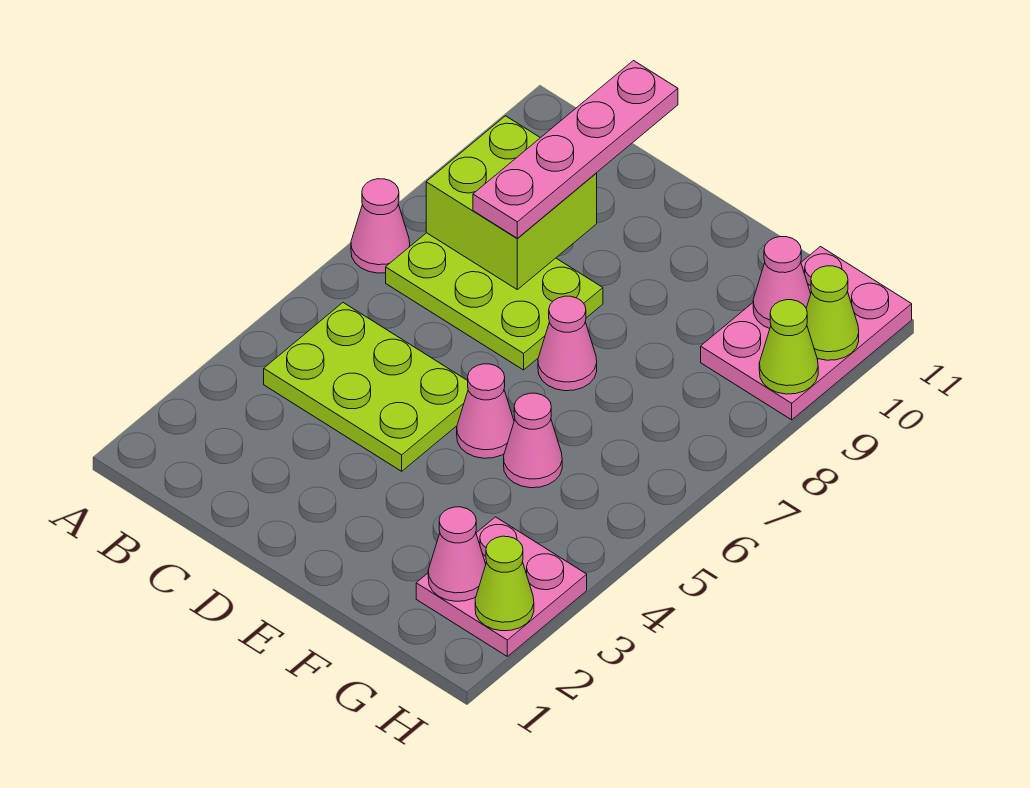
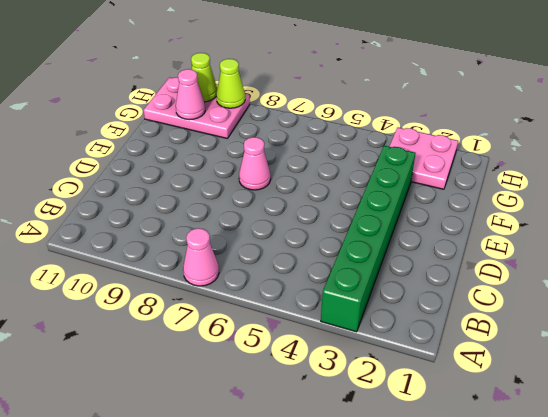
green 1x6 brick [321,145,415,332] -> none
none -> lime 2x3 plate [264,303,468,471]
none -> lime 2x3 plate [386,233,603,370]
none -> pink 1x1 cone [457,364,514,458]

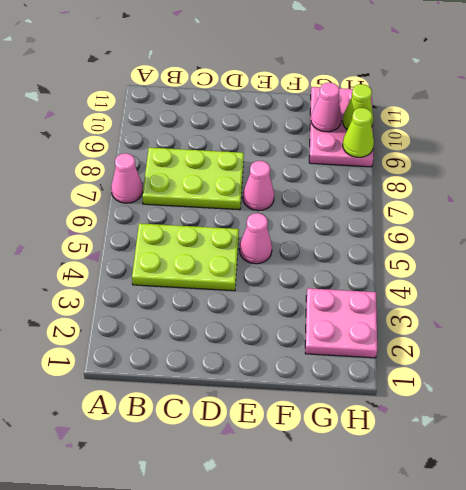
none -> pink 1x1 cone [504,393,562,488]
none -> lime 2x2 brick [426,116,597,290]
none -> pink 1x1 cone [428,507,486,601]

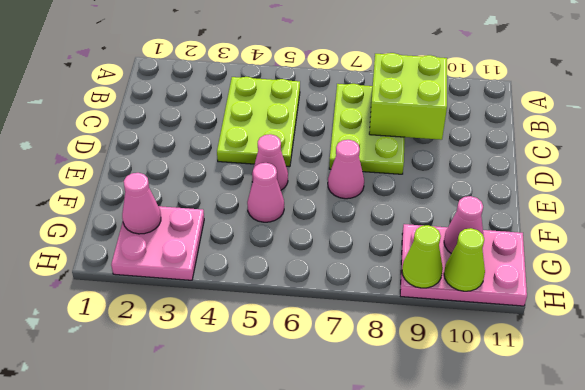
none -> pink 1x1 cone [351,179,410,273]
none -> lime 1x1 cone [475,536,534,631]
none -> pink 1x4 plate [473,61,678,238]

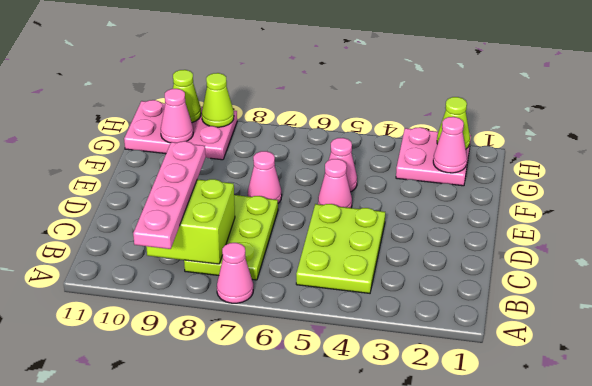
pink 1x4 plate [133,141,206,249] -> pink 1x4 plate turned to [473,61,678,238]

